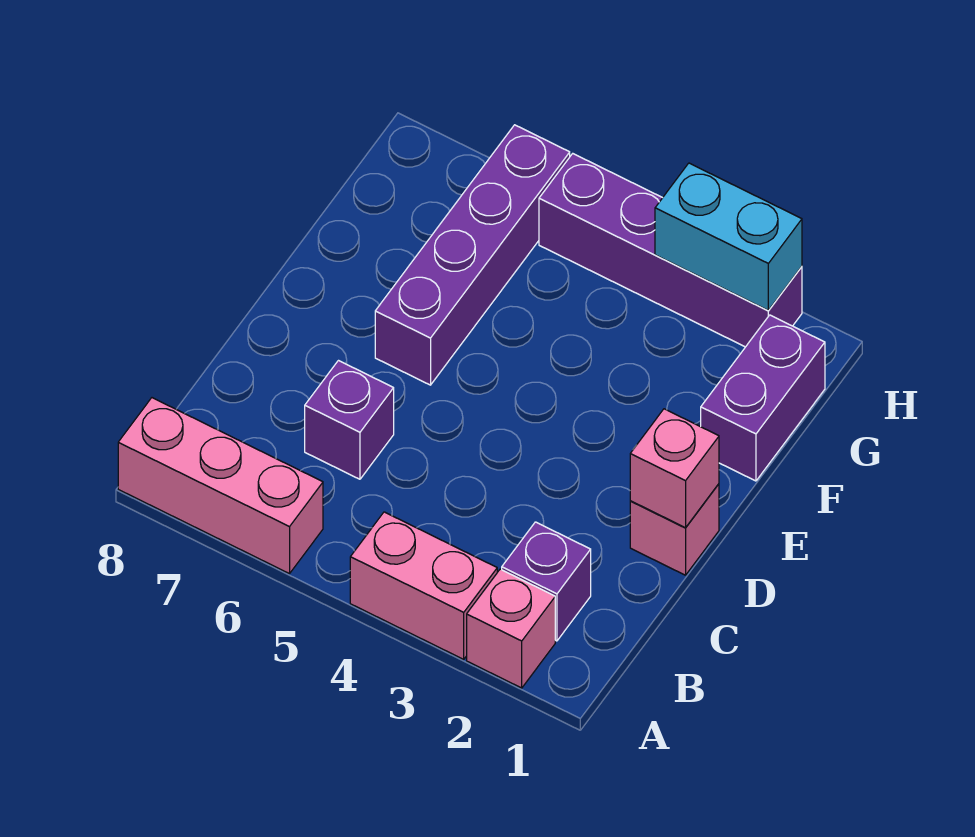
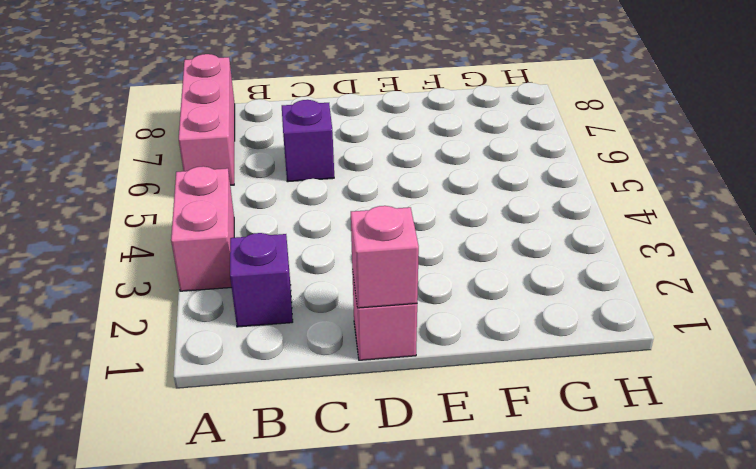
none -> pink 1x1 brick [467,569,555,688]
none -> purple 1x4 brick [375,125,570,385]

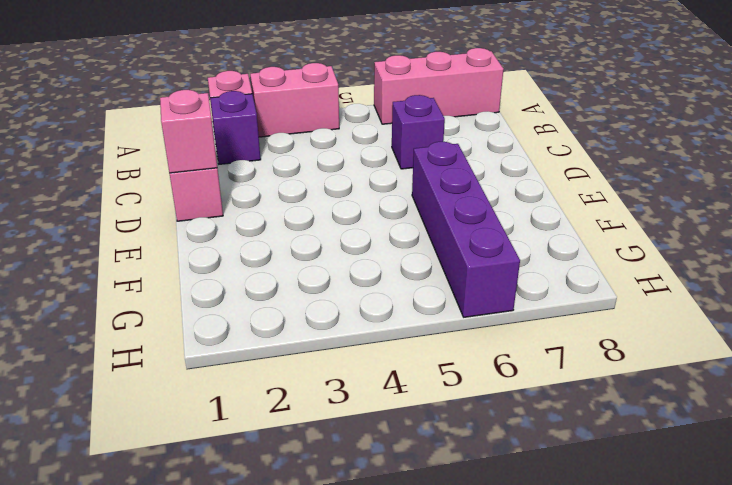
none -> purple 1x2 brick [701,315,825,481]
none -> purple 1x4 brick [539,154,802,347]

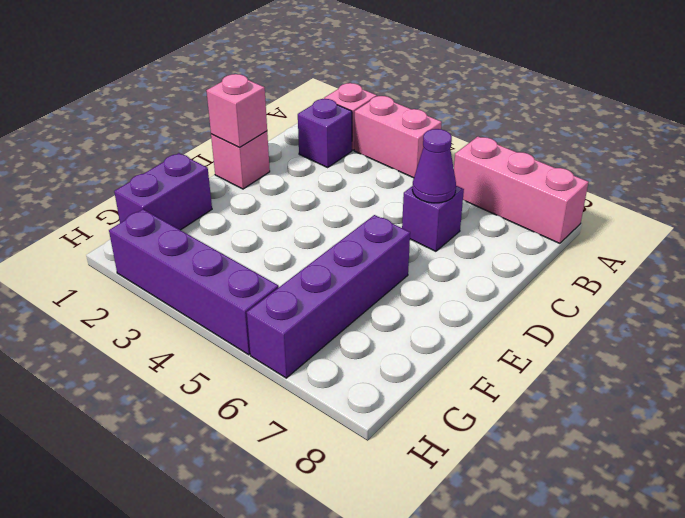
purple 1x1 cone [412,129,456,203] -> none
none -> cyan 1x2 brick [655,163,802,311]

